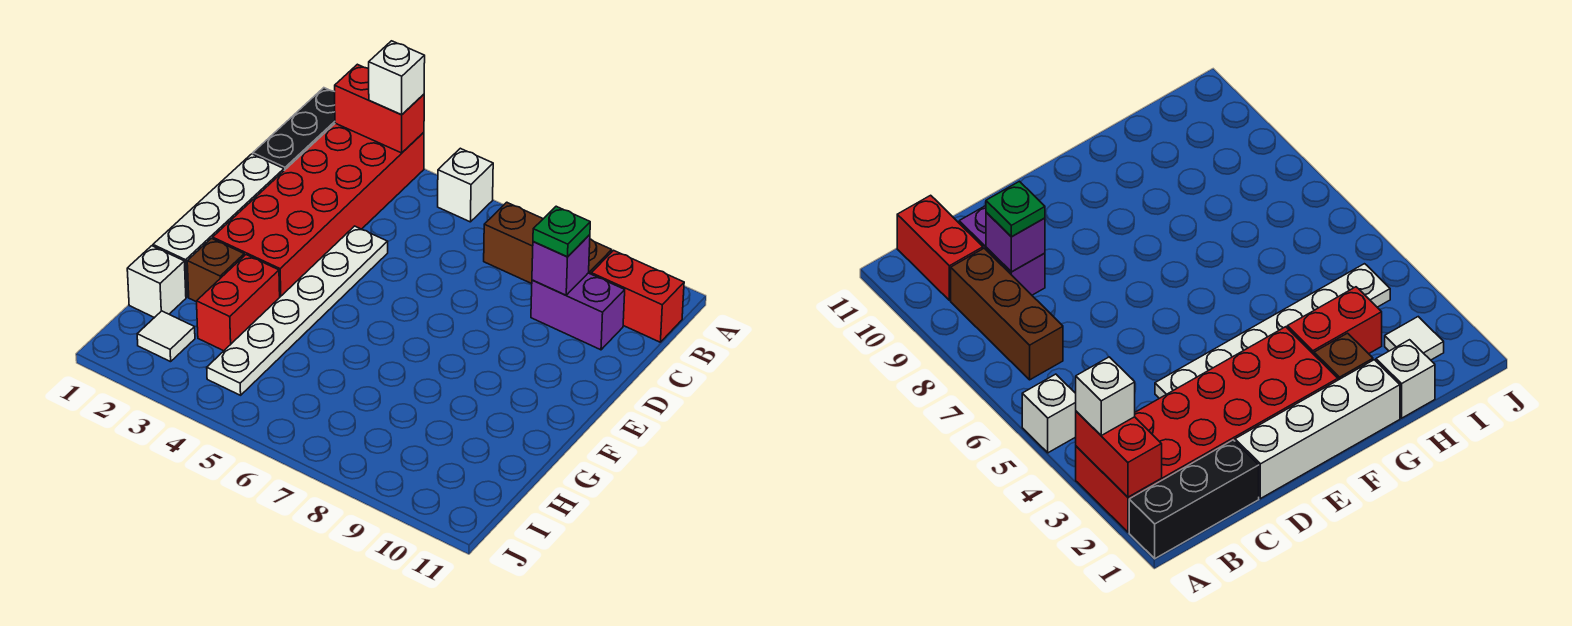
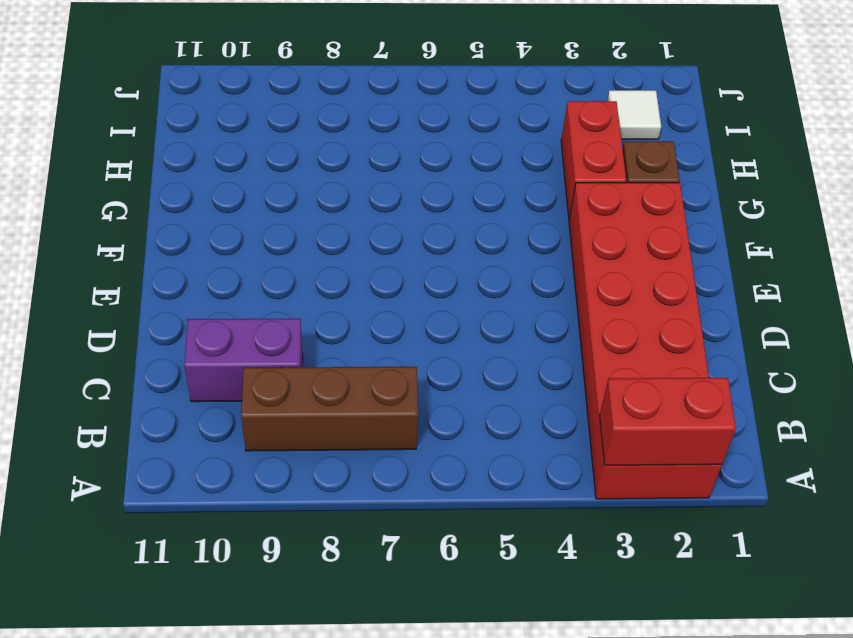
none -> black 1x3 brick [253,88,335,170]
none -> white 1x1 brick [438,148,493,222]
none -> red 1x2 brick [591,250,684,342]

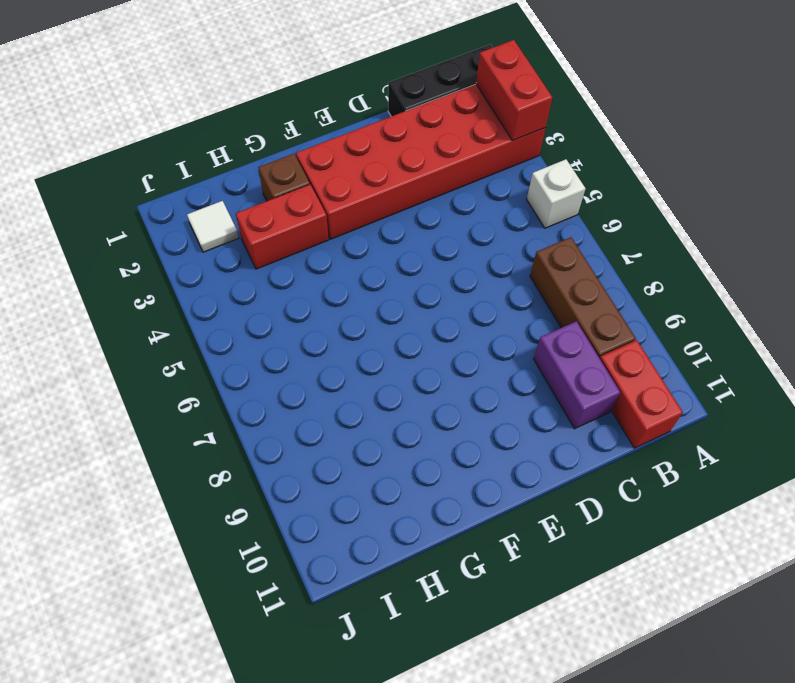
none -> white 1x4 brick [153,154,284,297]
none -> white 1x6 plate [207,226,388,395]
none -> white 1x1 brick [127,246,186,318]

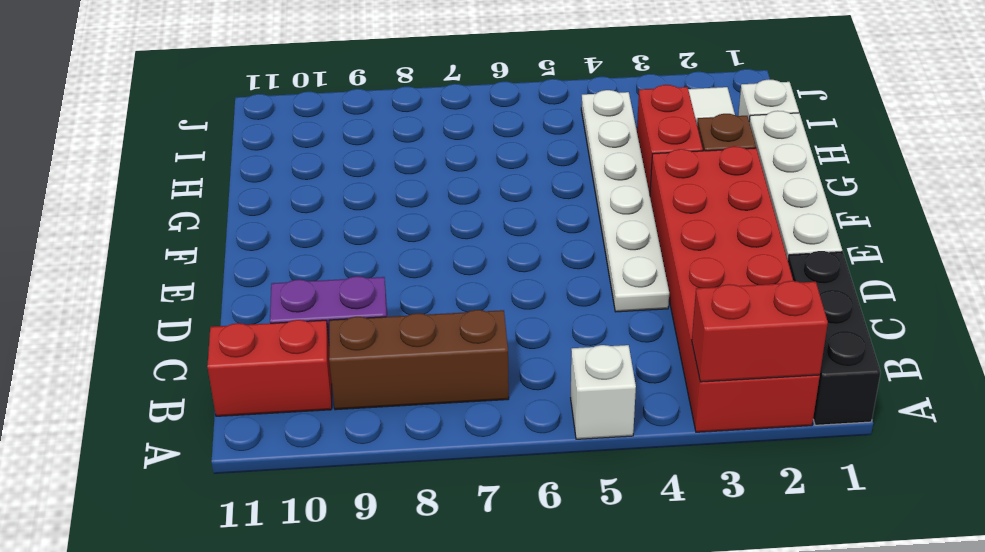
none -> purple 1x1 brick [532,235,590,295]
none -> white 1x1 brick [369,41,425,115]
none -> green 1x1 plate [533,206,590,257]

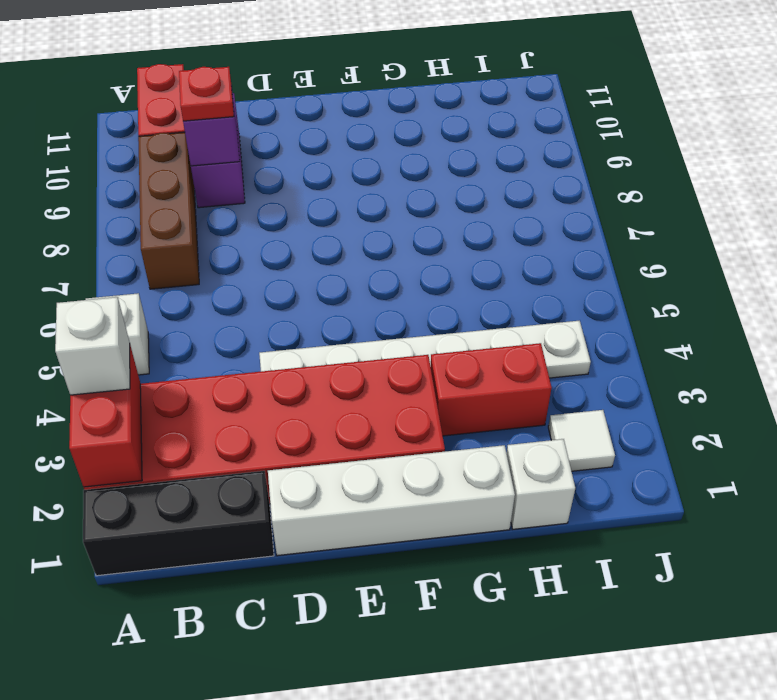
red 1x1 plate [179,67,234,121] -> green 1x1 plate [533,206,590,257]
none -> brown 1x1 brick [187,238,244,302]

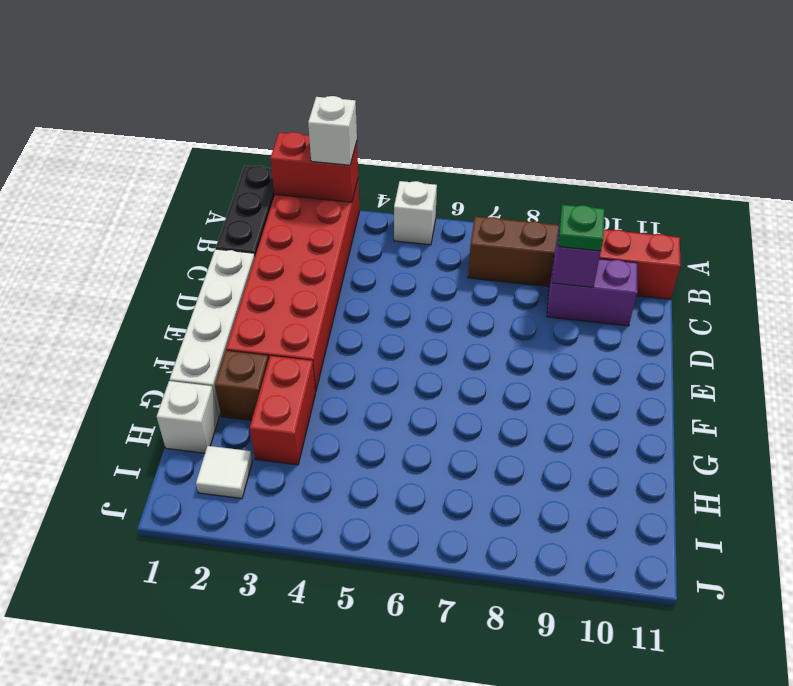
none -> white 1x6 plate [207,226,388,395]

